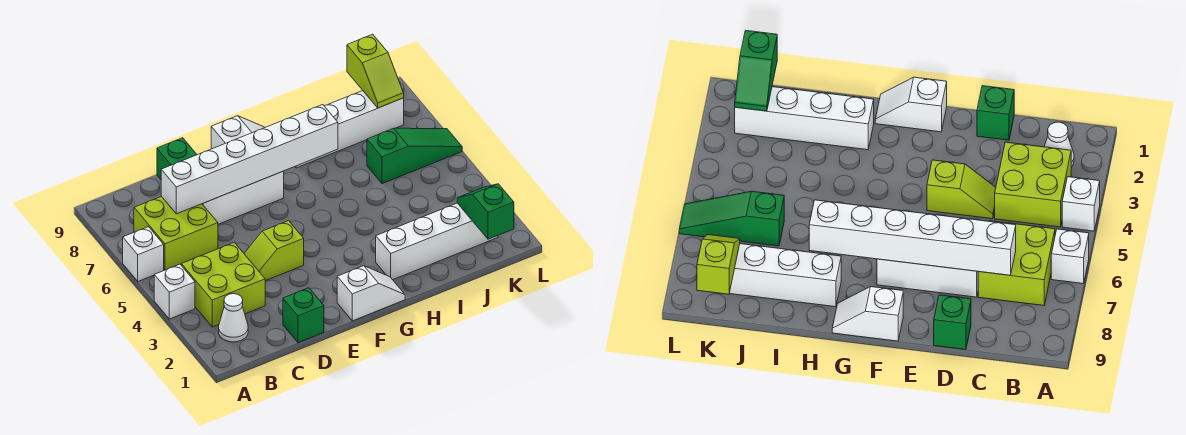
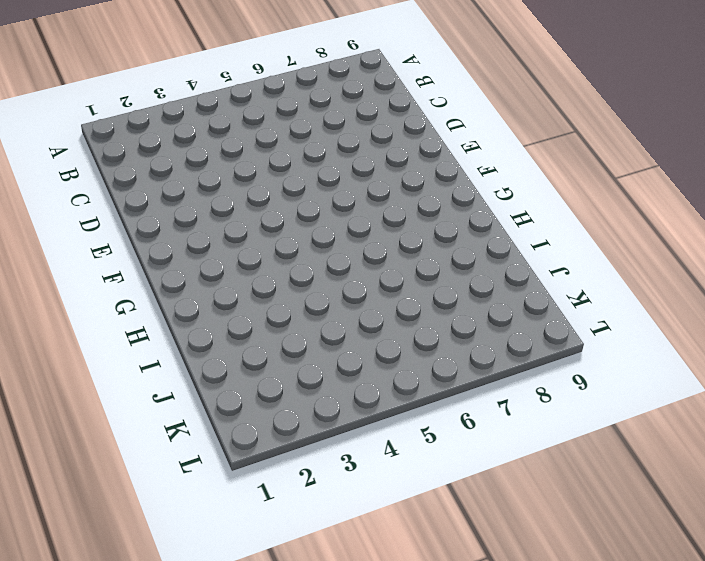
none -> white 1x1 brick [154,264,195,319]
none -> white 1x1 brick [123,227,164,281]
none -> white 1x1 cone [219,294,248,342]

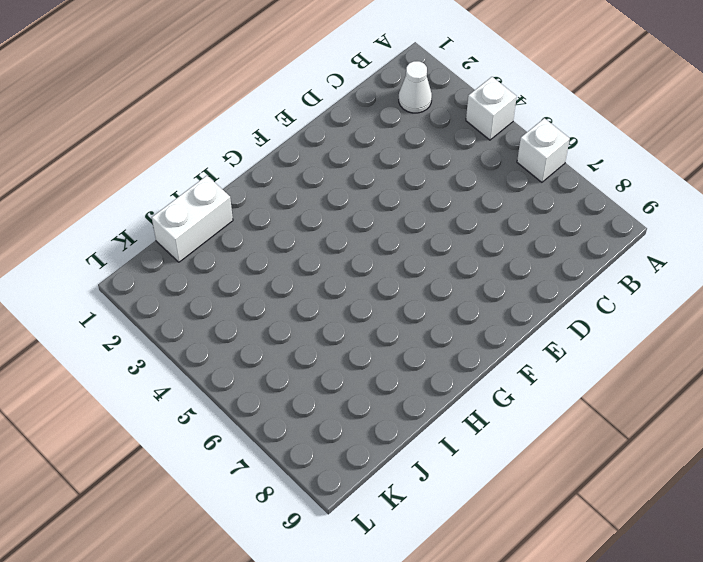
white 1x2 brick [152,176,233,262] -> none
none -> lime 2x2 brick [181,242,265,327]
none -> lime 2x2 brick [134,196,218,270]
none -> green 1x1 brick [283,288,324,343]

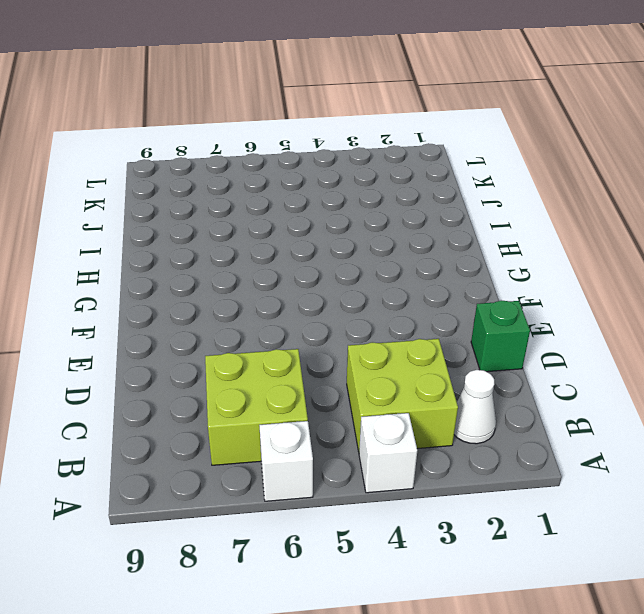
none -> lime 1x2 slope [244,221,304,281]
none -> white 1x3 brick [203,171,284,224]
none -> green 1x1 brick [157,138,197,179]

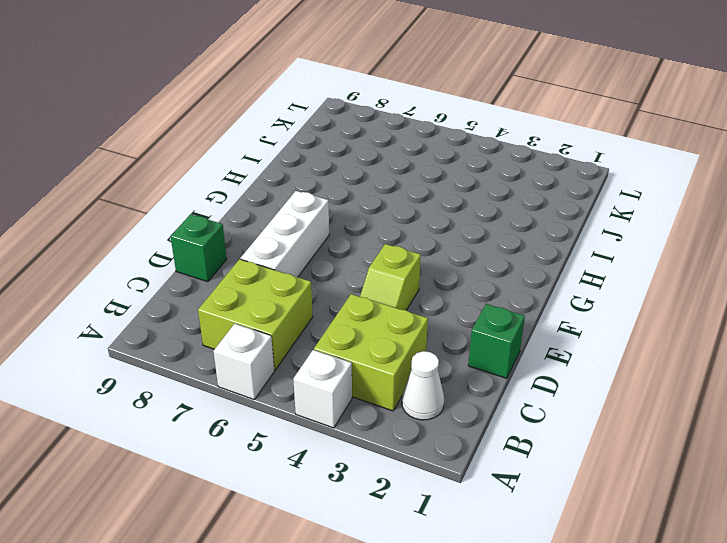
none -> white 1x2 slope [337,266,405,321]
none -> white 1x2 slope [211,116,265,149]
none -> white 1x4 brick [376,203,498,280]

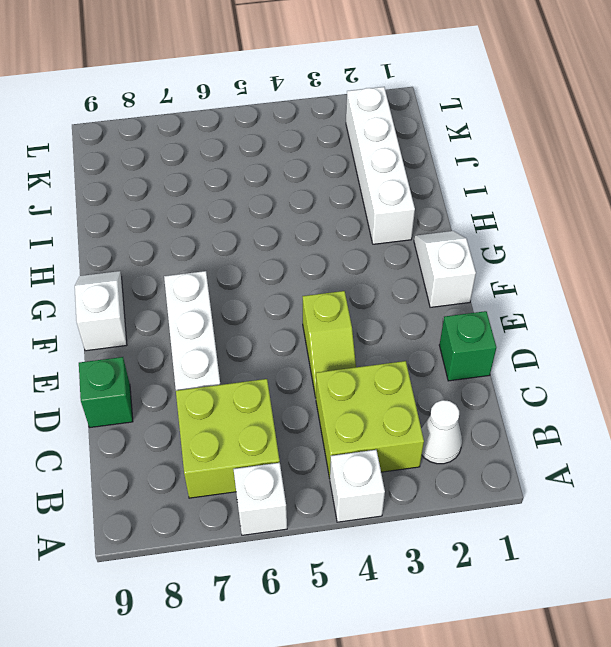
none -> white 1x4 brick [295,91,404,168]
none -> green 1x3 slope [367,128,462,184]
none -> white 1x6 brick [161,105,338,214]

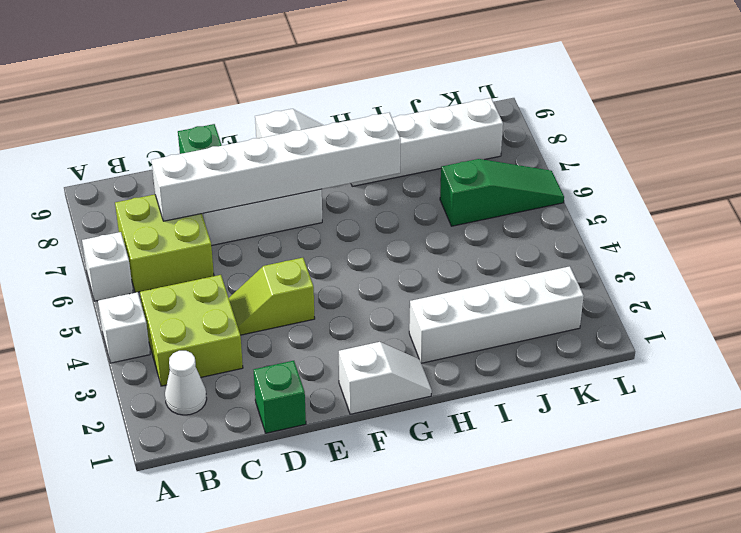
none -> green 1x2 slope [457,184,514,239]
none -> lime 1x2 slope [347,34,404,108]

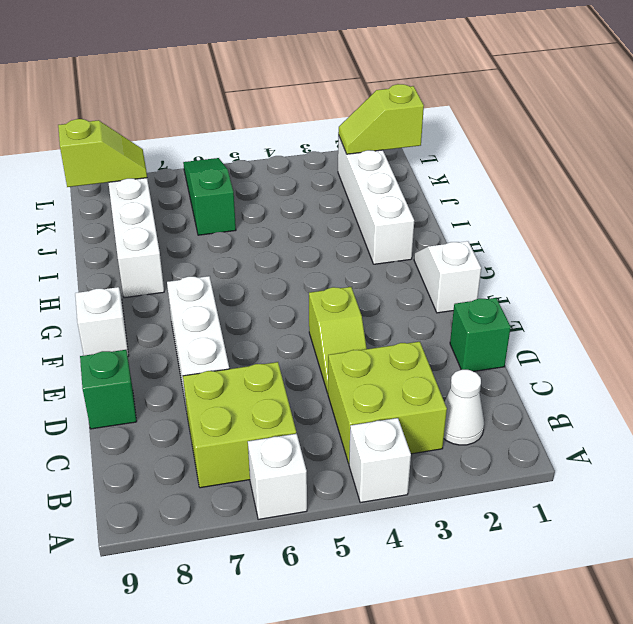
lime 1x2 slope [338,84,424,154] -> green 1x2 slope [457,184,514,239]
none -> white 1x6 brick [161,105,338,214]

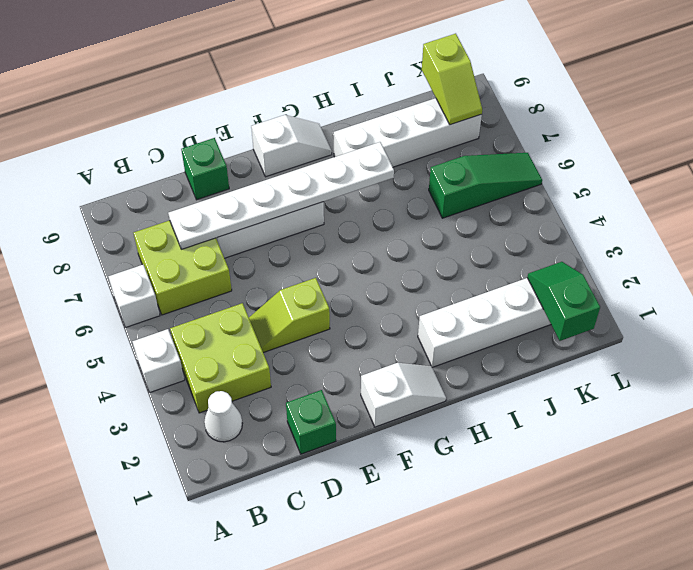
white 1x6 plate [168,142,394,249] -> white 1x6 brick [161,105,338,214]

